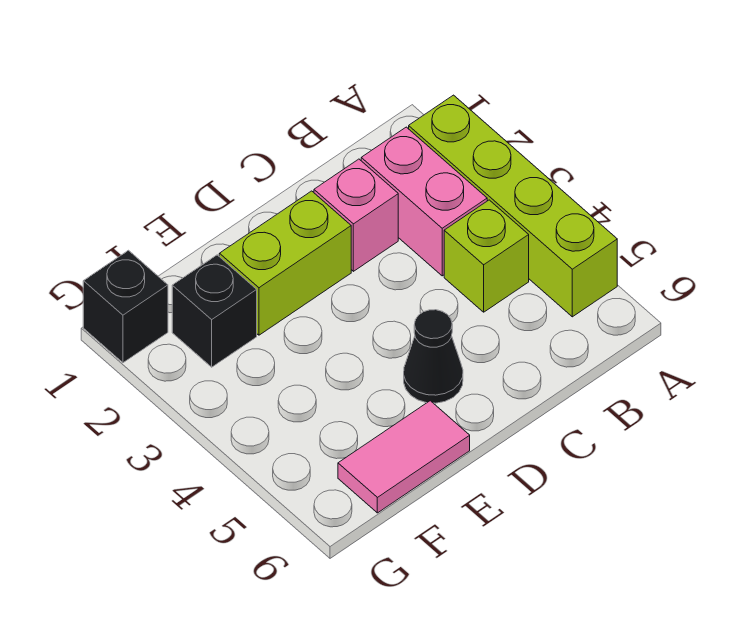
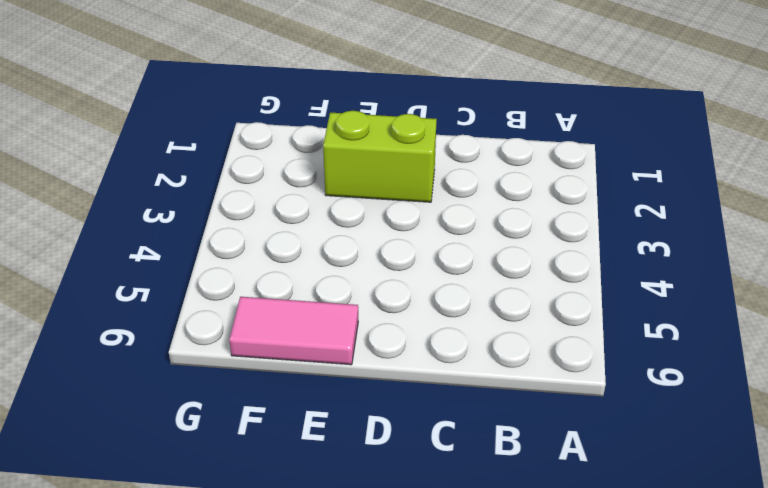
none -> lime 1x4 brick [409,95,617,317]
none -> pink 1x2 brick [361,127,487,276]

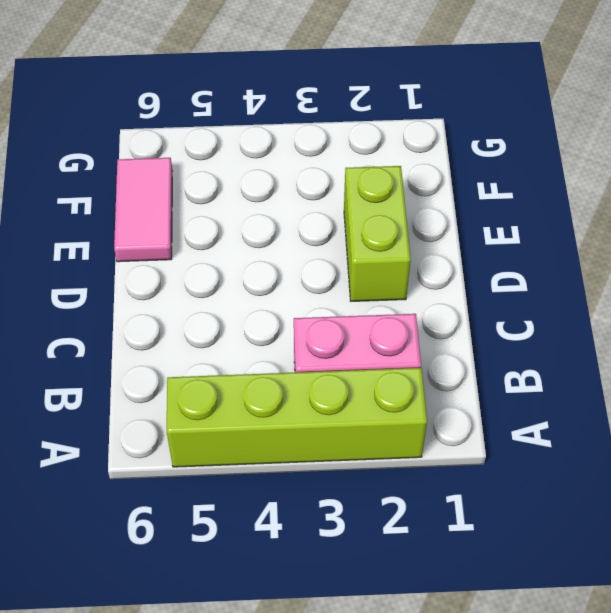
none -> lime 1x1 brick [444,200,529,312]
none -> pink 1x1 brick [314,159,398,271]

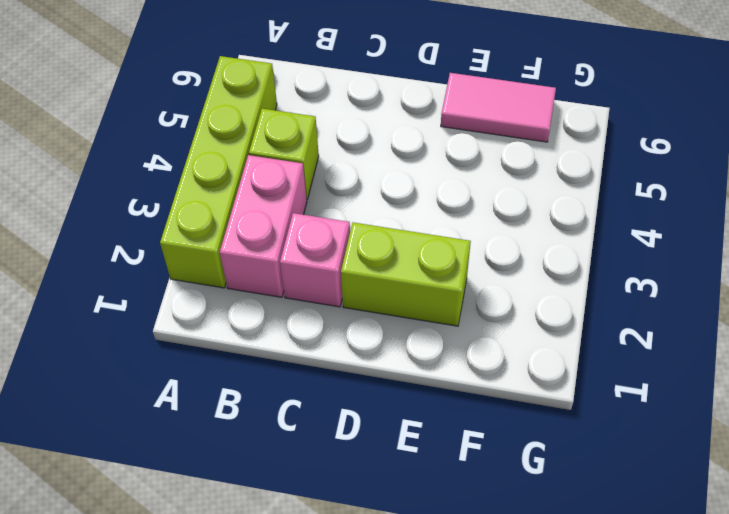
none -> black 1x1 cone [404,310,463,403]
none -> black 1x1 brick [172,255,257,367]

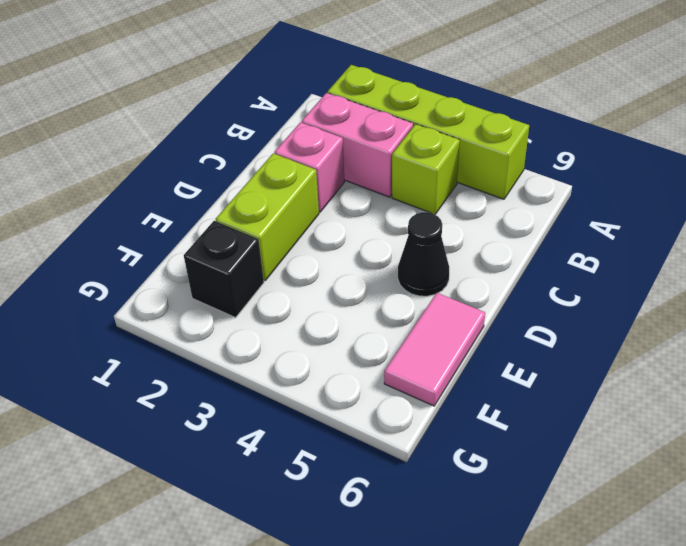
none -> black 1x1 brick [83,250,168,363]

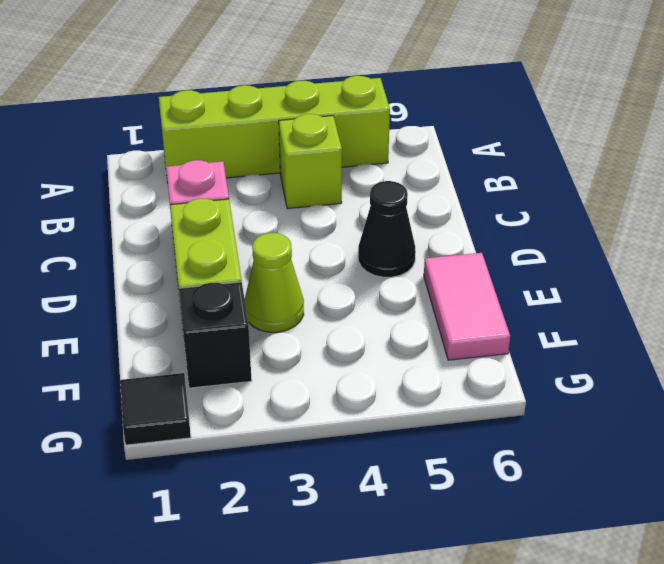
lime 1x1 cone [245,233,304,332] -> none
black 1x1 tile [120,373,191,445] -> black 1x1 brick [83,250,168,363]
none -> pink 1x2 brick [361,127,487,276]

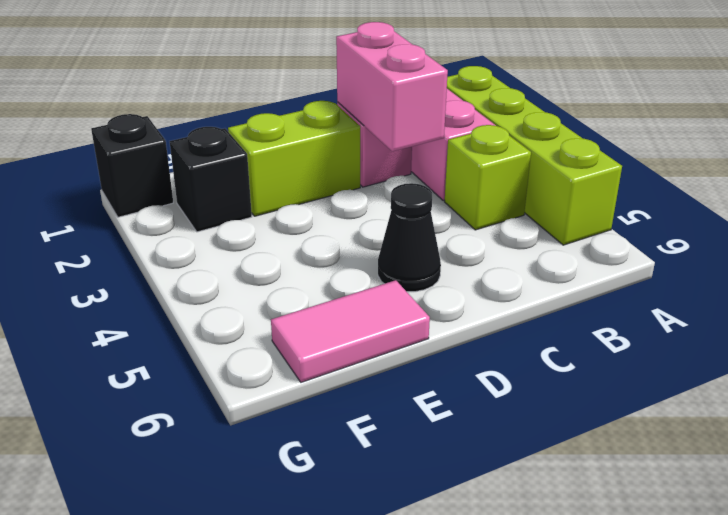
pink 1x2 brick [336,22,448,151] -> none

